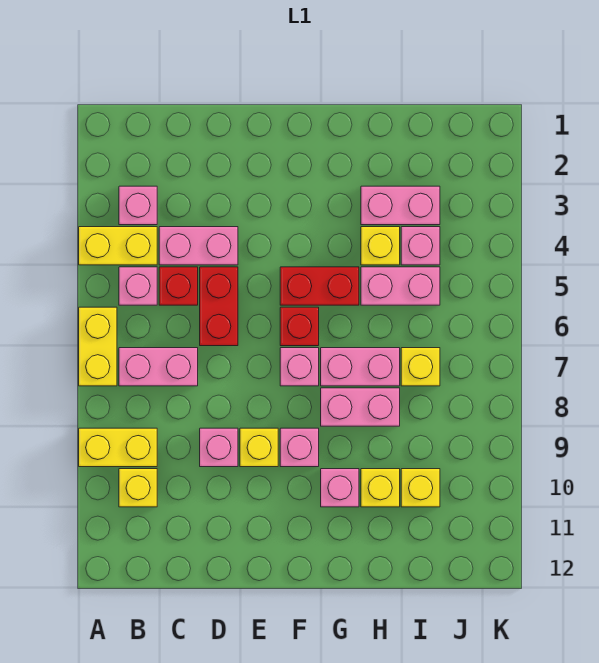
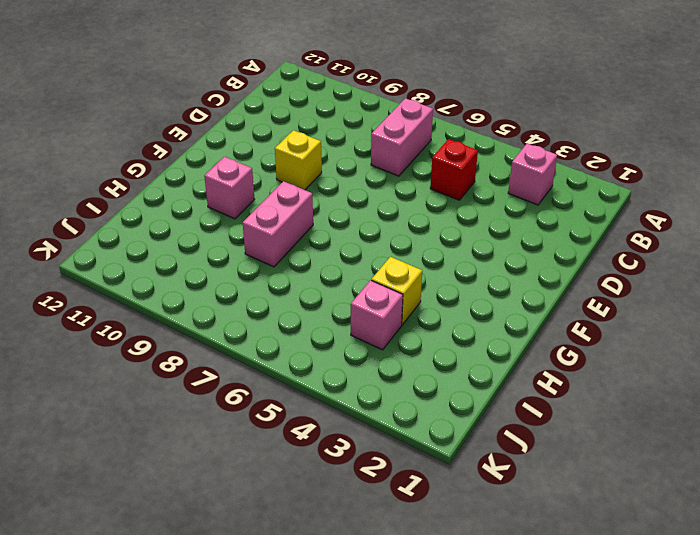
none -> yellow 1x2 brick [79,227,157,265]
none -> yellow 1x2 brick [79,307,117,386]
none -> yellow 1x2 brick [79,428,157,467]

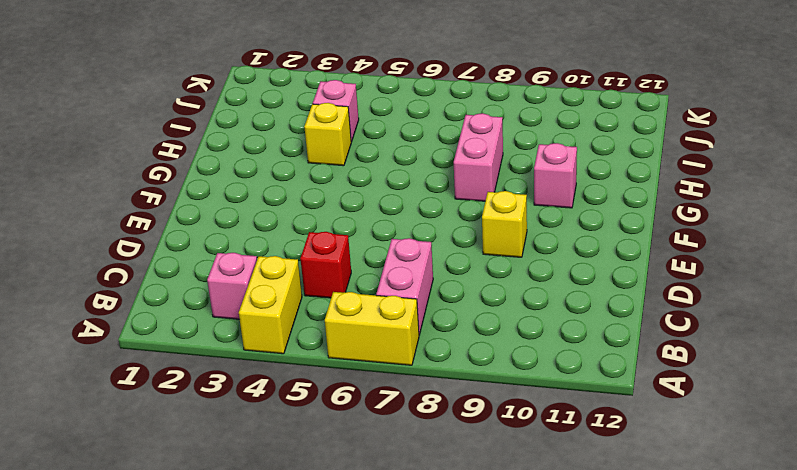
none -> yellow 1x2 brick [79,428,157,467]
none -> pink 1x1 brick [119,267,157,305]
none -> yellow 1x1 brick [119,469,157,507]

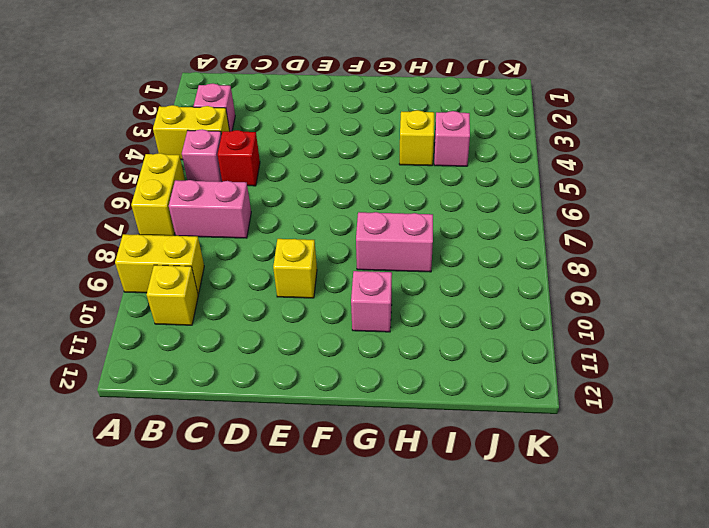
none -> pink 1x2 brick [159,227,238,265]
none -> red 1x2 brick [200,267,238,346]
none -> pink 1x1 brick [200,428,238,467]

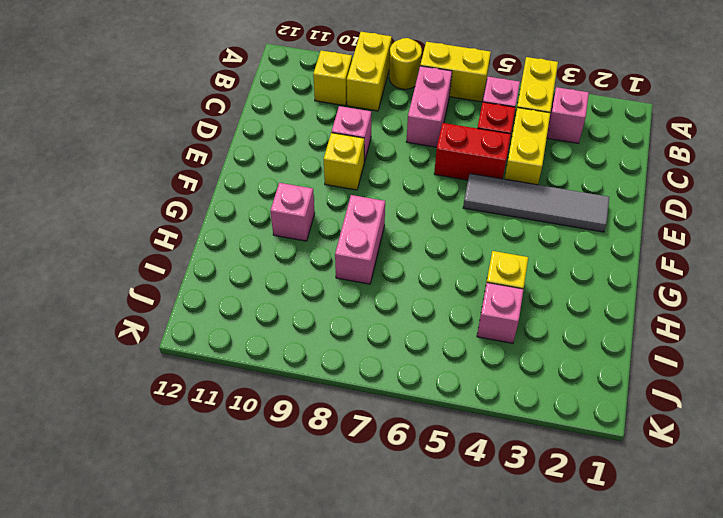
yellow 1x1 round brick [389,38,422,89] -> none
yellow 1x2 brick [505,108,550,185] -> pink 1x2 brick [159,227,238,265]
grey 1x4 tile [463,174,609,232] -> none
none -> red 1x2 brick [280,267,359,305]
none -> red 1x1 brick [280,307,319,346]
none -> pink 1x1 brick [280,348,319,386]

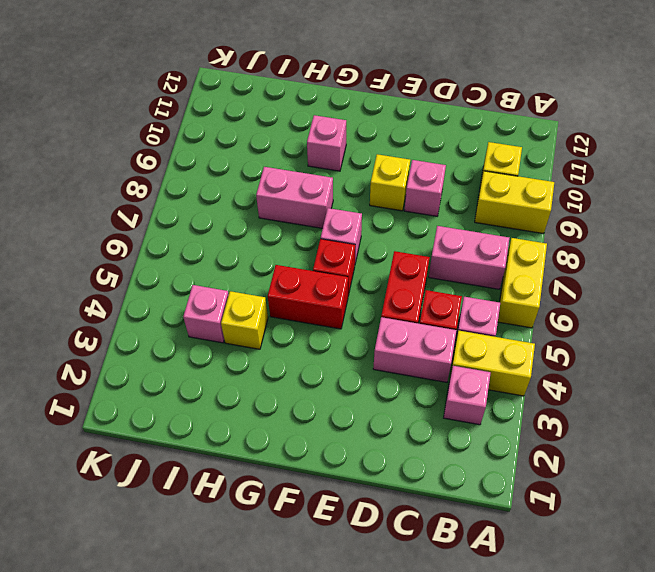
none -> pink 1x1 brick [280,428,319,467]
none -> pink 1x2 brick [321,348,400,386]
none -> pink 1x2 brick [361,186,440,225]

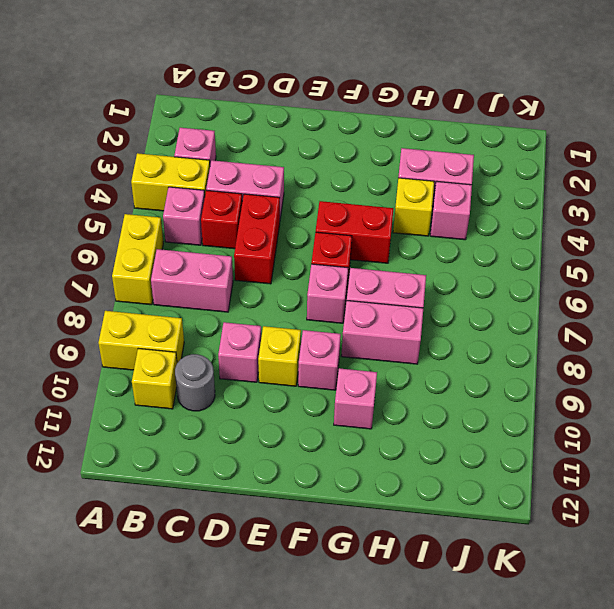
grey 1x1 round brick [175,354,215,411] -> none
none -> pink 1x2 brick [361,267,440,305]
none -> yellow 1x1 brick [361,469,400,507]
none -> yellow 1x1 brick [401,348,440,386]

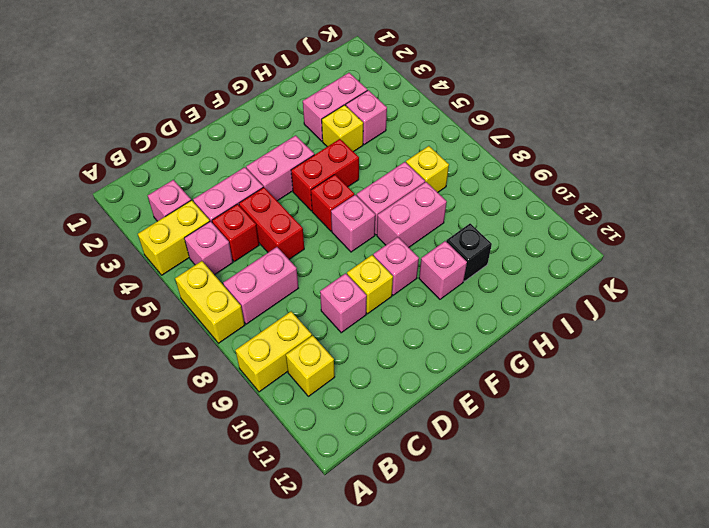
pink 1x2 brick [246,135,314,201] -> pink 1x2 brick moved to [361,267,440,305]
black 1x1 brick [446,224,492,281] -> yellow 1x1 brick [361,469,400,507]
none -> yellow 1x1 brick [401,469,440,507]

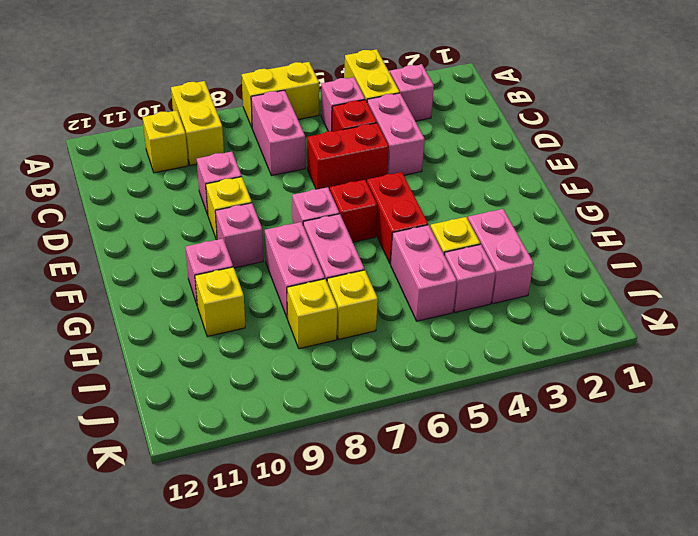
yellow 1x1 brick [287,279,337,349] -> yellow 1x1 brick moved to [401,469,440,507]

